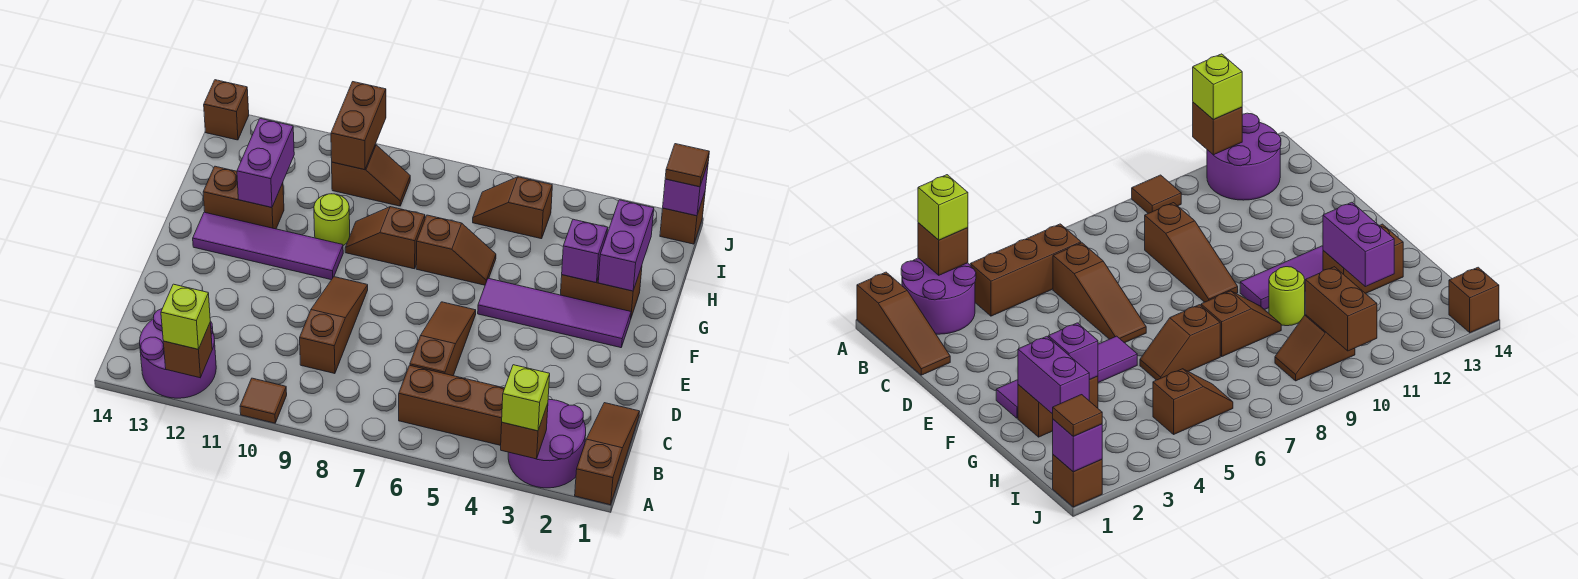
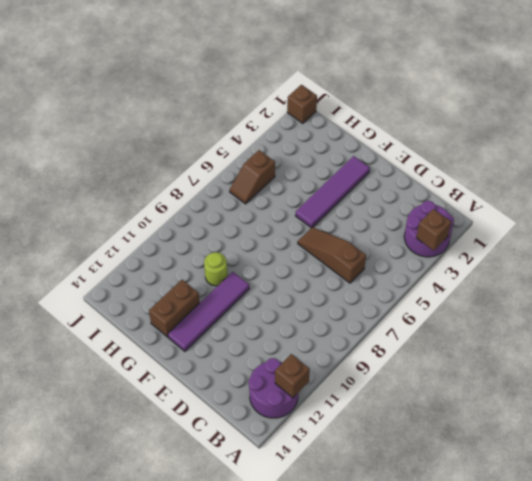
none -> brown 1x3 slope [575,403,640,505]
none -> brown 1x1 tile [240,378,287,423]
none -> brown 1x3 brick [399,365,505,445]

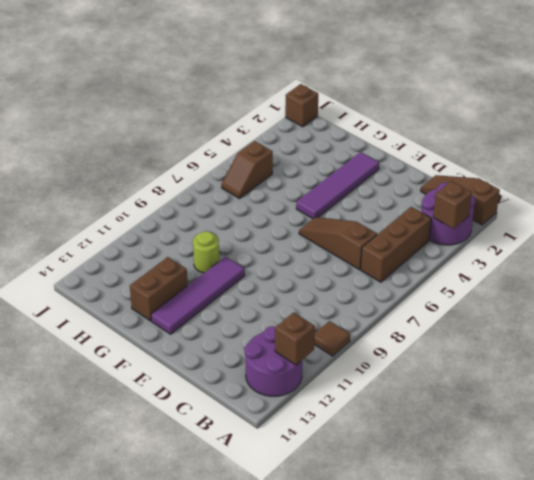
none -> brown 1x3 slope [300,277,368,374]
none -> brown 1x2 brick [561,266,642,317]
none -> brown 1x2 slope [416,215,496,285]

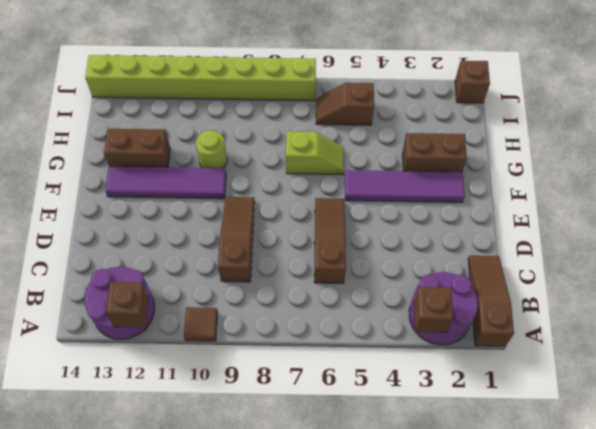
lime 1x2 slope [286,131,344,175] -> brown 1x2 slope [416,215,496,285]
lime 1x8 brick [85,55,316,101] -> brown 1x1 brick [204,80,249,140]
none -> brown 1x3 brick [399,365,505,445]
none -> brown 1x2 slope [345,207,425,269]
none -> brown 1x2 slope [332,145,410,206]

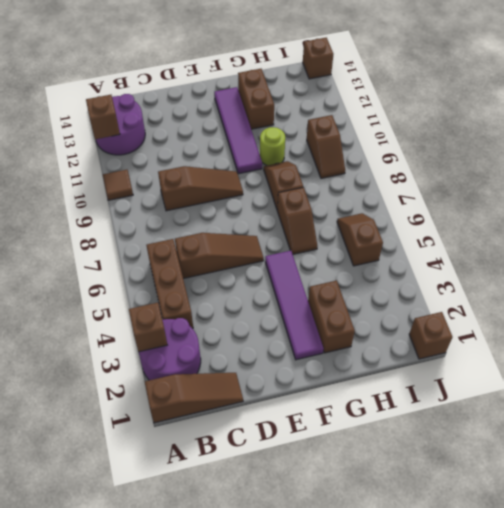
none -> purple 1x2 brick [598,200,654,291]
none -> purple 1x1 brick [562,219,608,283]
none -> purple 1x2 brick [237,119,294,207]

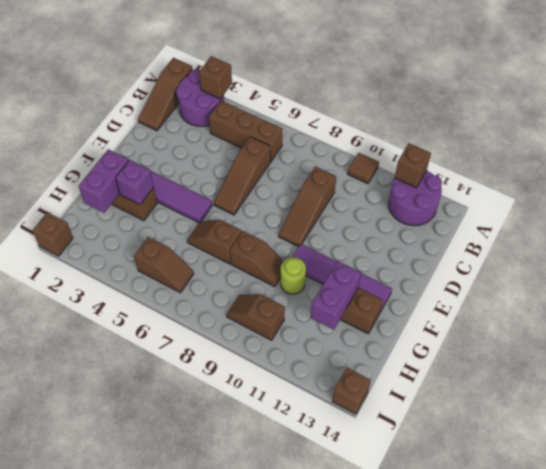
none -> brown 1x2 brick [331,82,386,170]
none -> purple 1x1 brick [663,164,708,216]
none -> lime 1x1 brick [502,365,550,431]

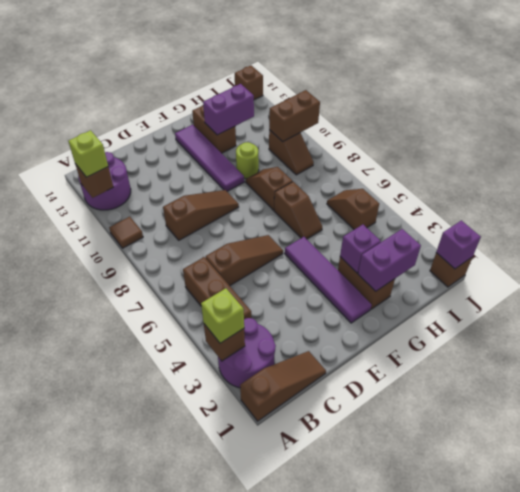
none -> brown 1x1 tile [665,144,709,187]

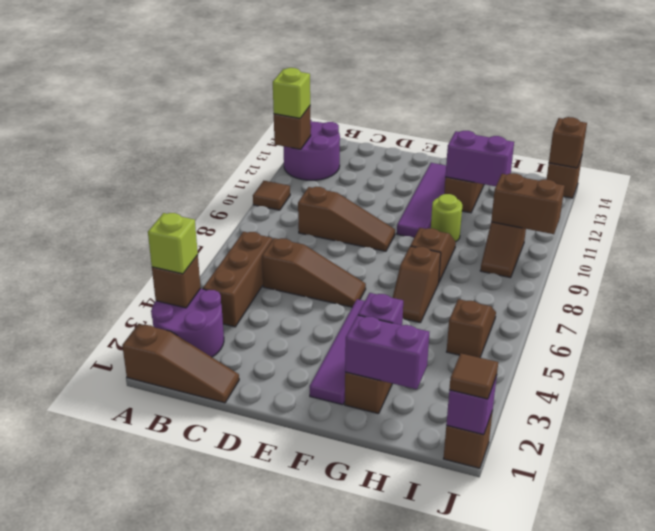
brown 1x1 brick [549,117,587,168] -> none

